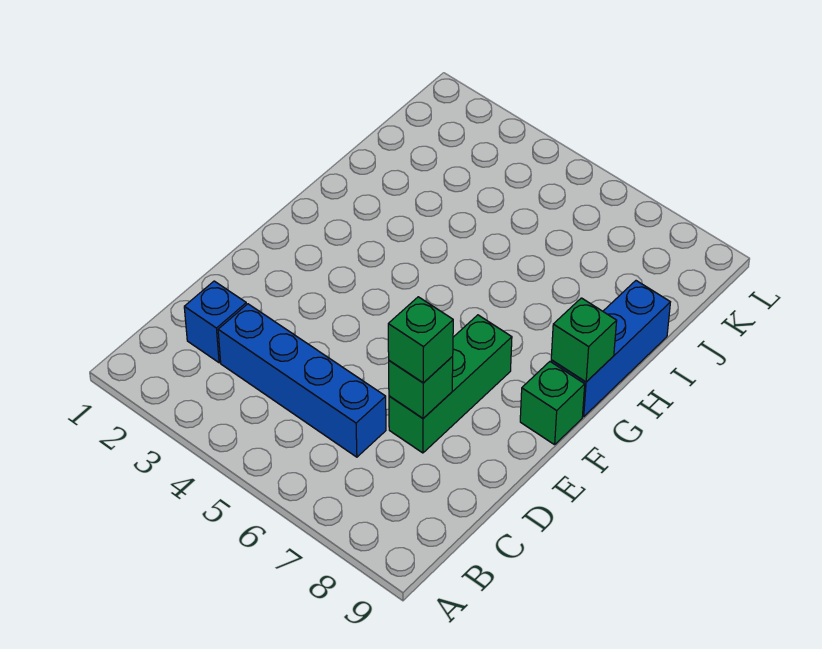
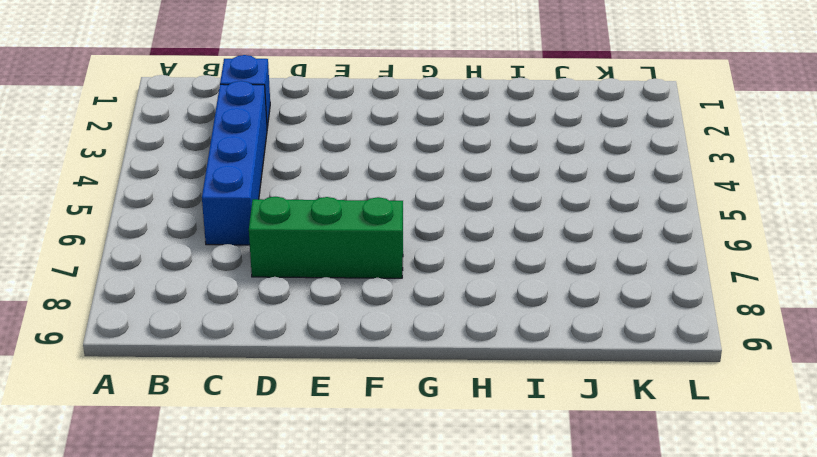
none -> green 1x1 brick [520,362,585,445]
none -> blue 1x3 brick [551,281,670,417]

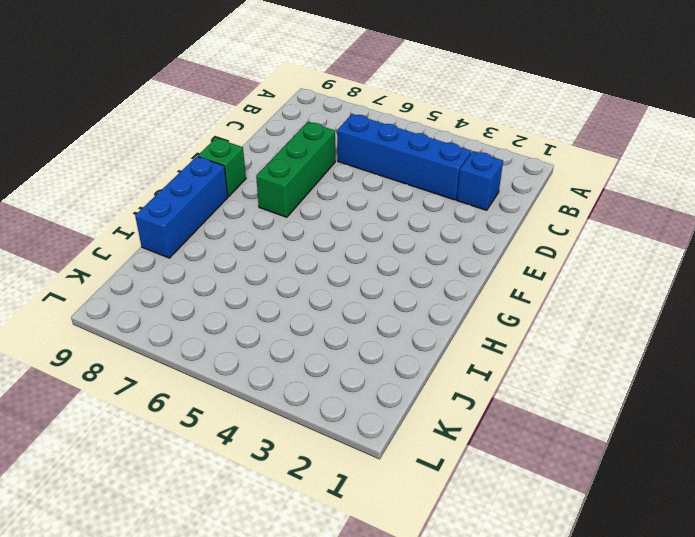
none -> green 1x1 brick [389,357,453,418]
none -> green 1x1 brick [551,298,617,382]

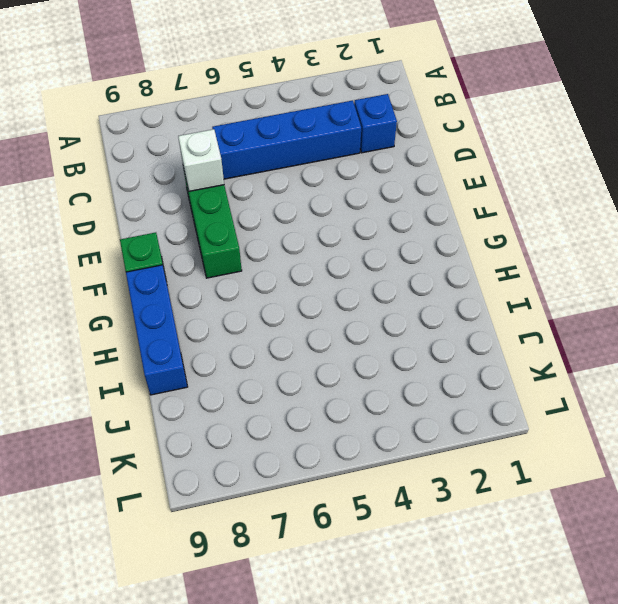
white 1x1 brick [178,129,224,191] -> green 1x1 brick [389,357,453,418]
none -> green 1x1 brick [551,298,617,382]
none -> green 1x1 brick [388,297,453,383]

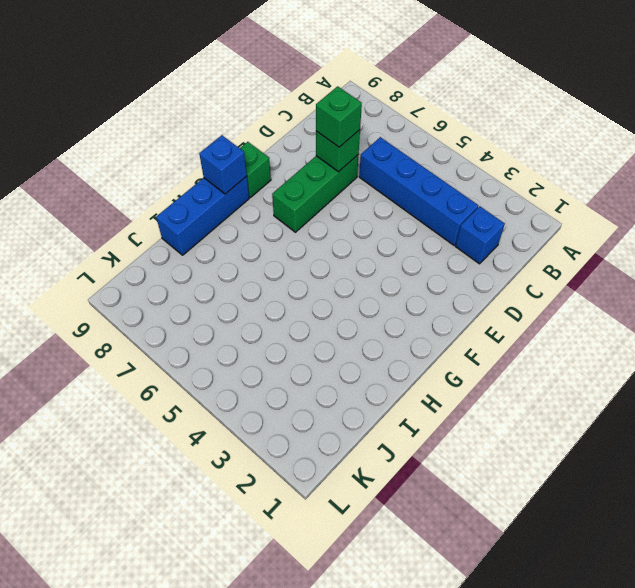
blue 1x1 brick [199,135,247,194] -> green 1x1 brick [551,298,617,382]

